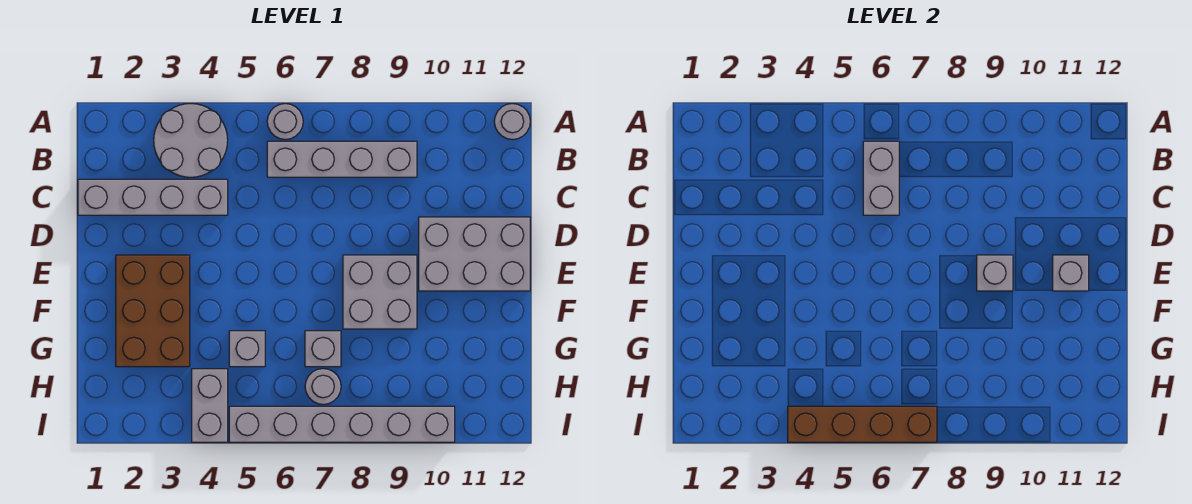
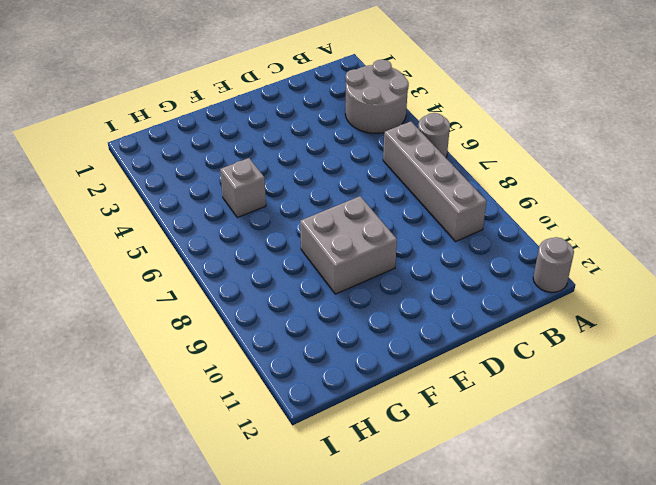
none -> grey 1x4 brick [78,179,228,215]
none -> grey 2x3 brick [419,217,530,291]
none -> brown 2x3 brick [116,255,190,367]

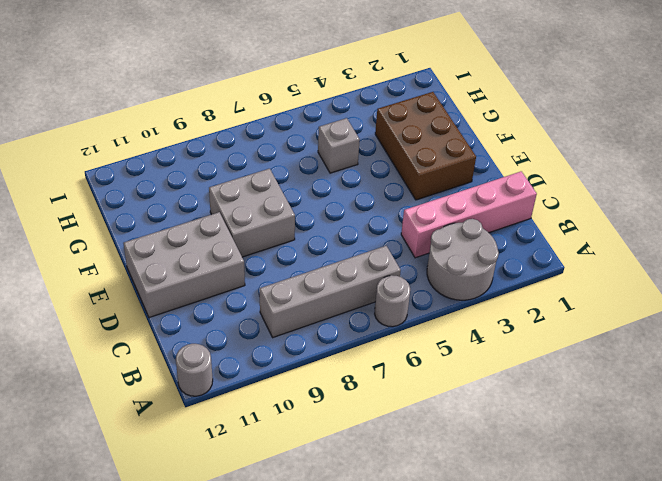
pink 1x4 brick [401,171,537,258] -> grey 1x4 brick [78,179,228,215]
none -> grey 1x1 brick [305,331,341,367]
none -> grey 1x2 brick [192,369,228,442]
none -> grey 1x1 round brick [305,369,341,404]

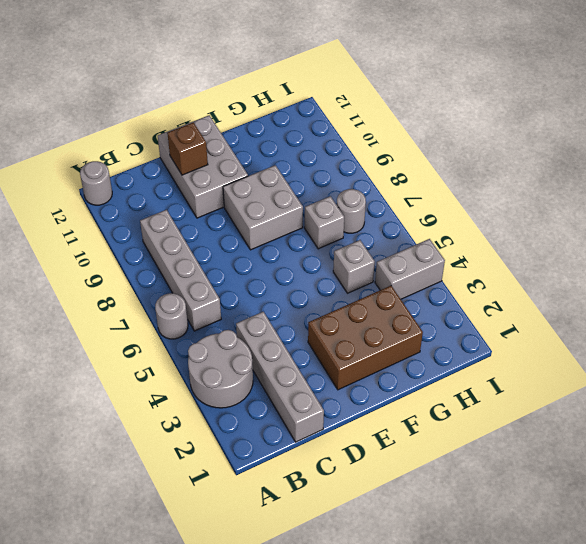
brown 1x1 brick [167,122,208,175] -> none
none -> grey 1x6 brick [229,406,455,442]
none -> grey 1x2 brick [863,141,899,215]
none -> grey 1x1 brick [977,255,1013,291]

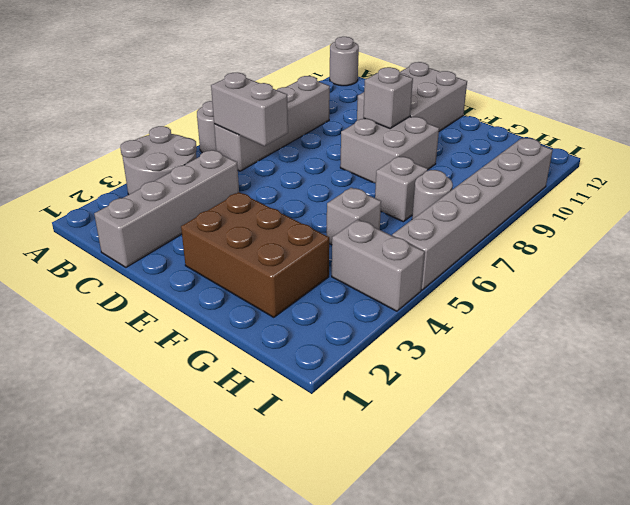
none -> grey 1x1 brick [1053,255,1089,291]
none -> brown 1x4 brick [788,406,937,442]

